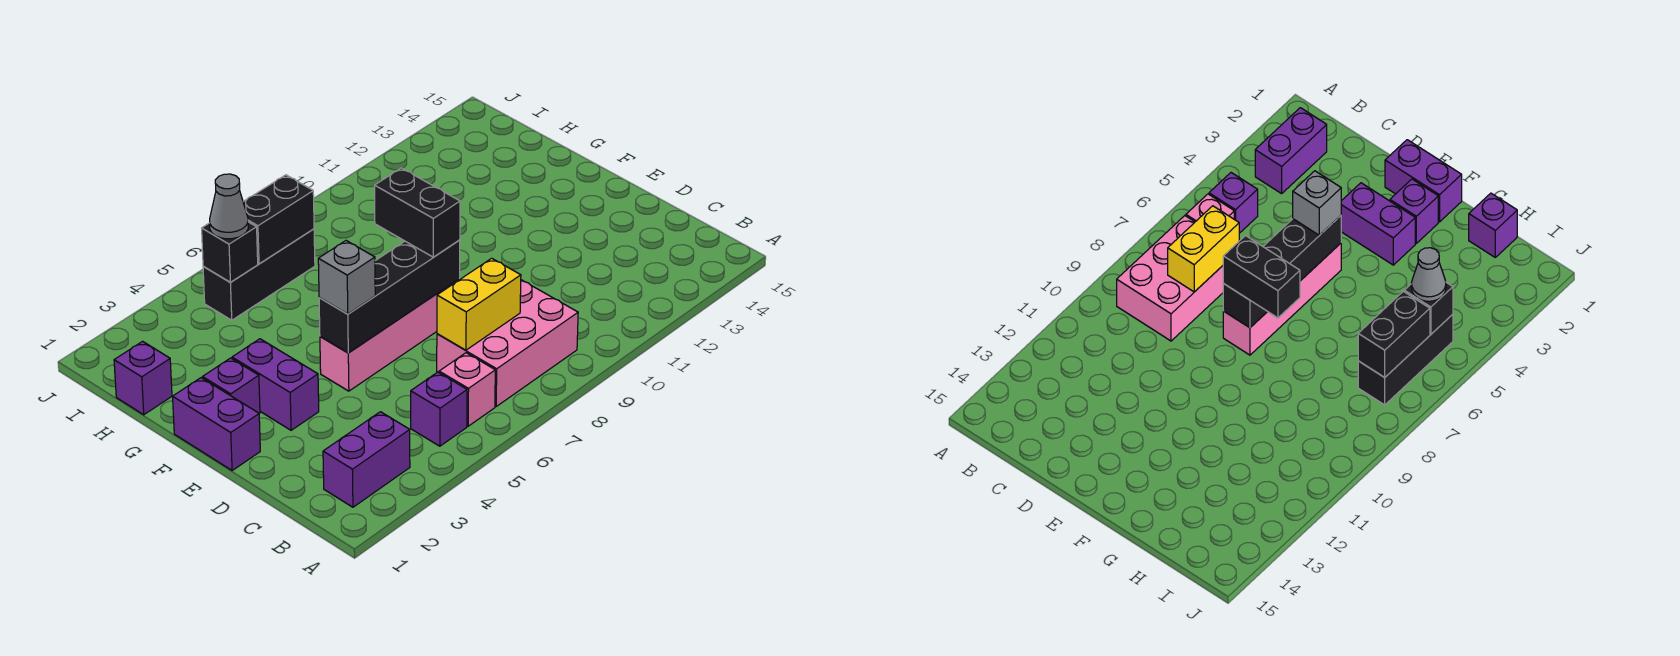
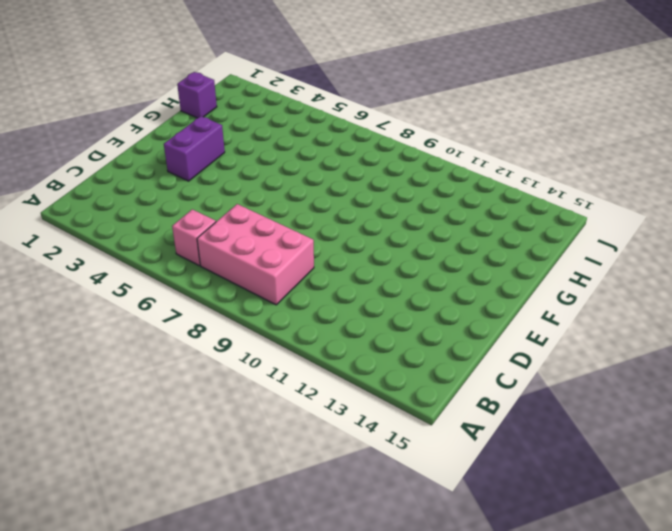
none -> purple 1x2 brick [323,412,410,507]
none -> purple 1x1 brick [411,372,467,446]
none -> purple 1x2 brick [173,378,260,471]

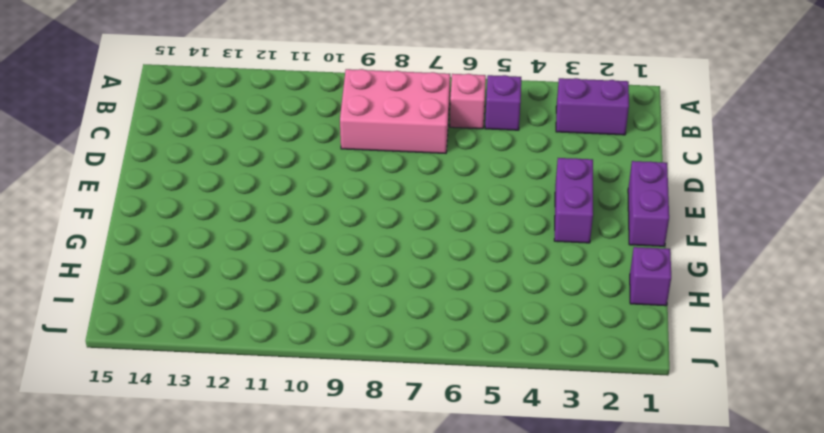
none -> pink 1x4 brick [320,279,460,391]
none -> purple 1x1 brick [202,358,260,414]
none -> black 1x3 brick [203,229,315,320]

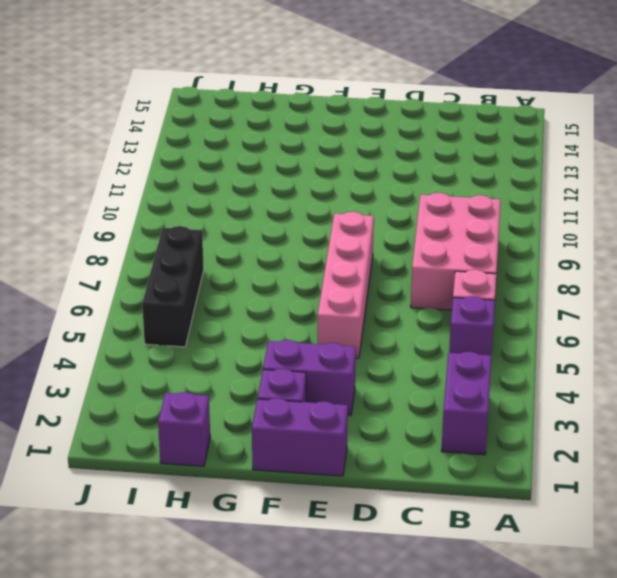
none -> yellow 1x2 brick [437,258,521,350]
none -> black 1x4 brick [319,240,460,353]
none -> black 1x1 brick [202,222,258,282]

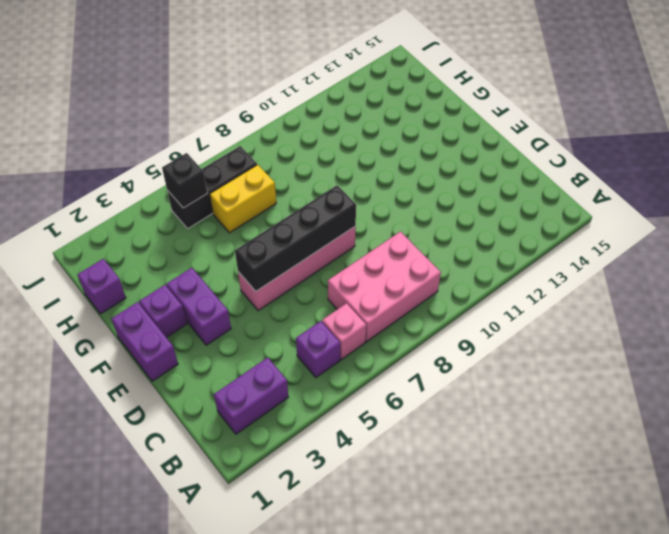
yellow 1x2 brick [210,165,276,233] -> yellow 1x2 brick moved to [437,258,521,350]
none -> black 1x2 brick [243,175,314,264]
none -> grey 1x1 brick [318,241,375,314]
none -> black 1x2 brick [375,168,460,257]

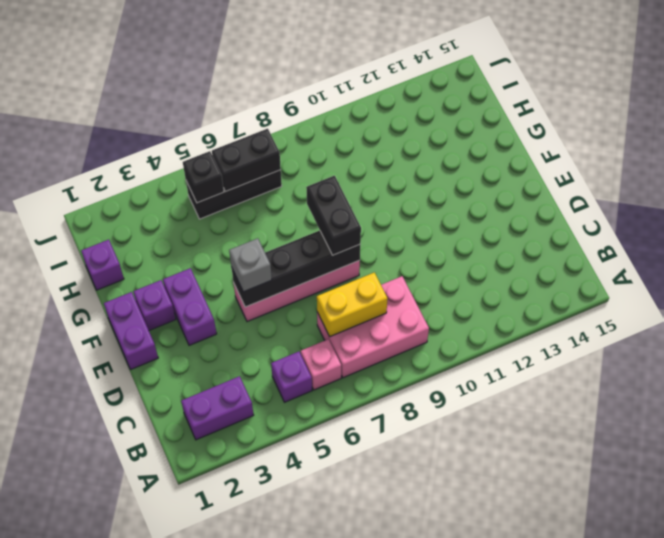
none -> grey 1x1 cone [210,174,248,239]

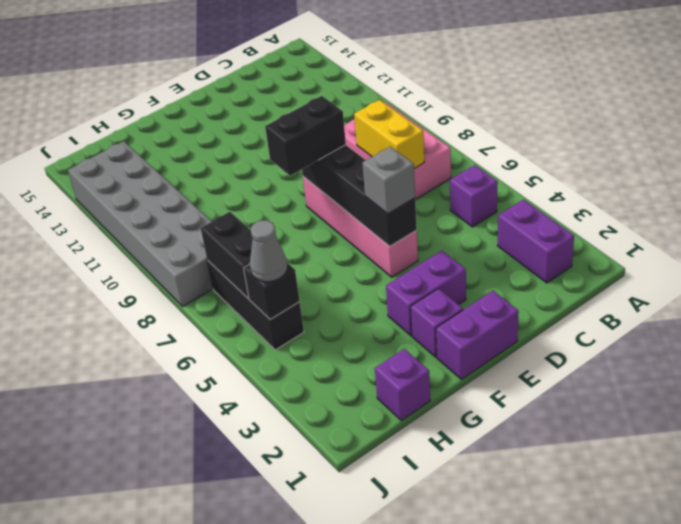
grey 2x6 brick [68,141,213,307] -> none
none -> pink 1x1 brick [439,353,495,426]

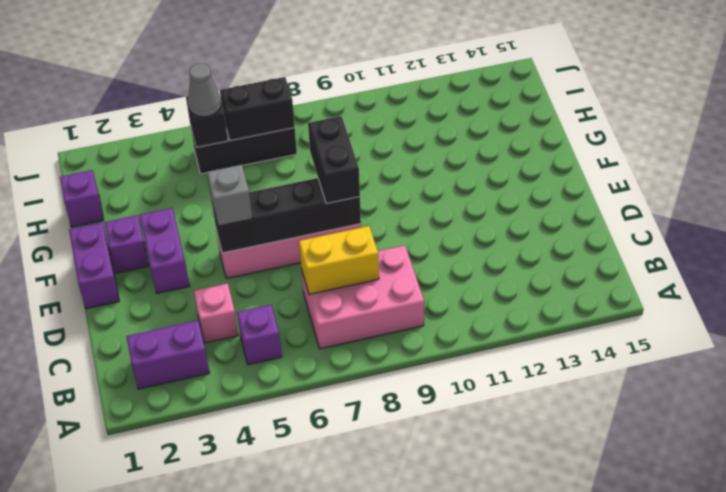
pink 1x1 brick [194,283,238,343] -> pink 1x1 brick moved to [439,353,495,426]

